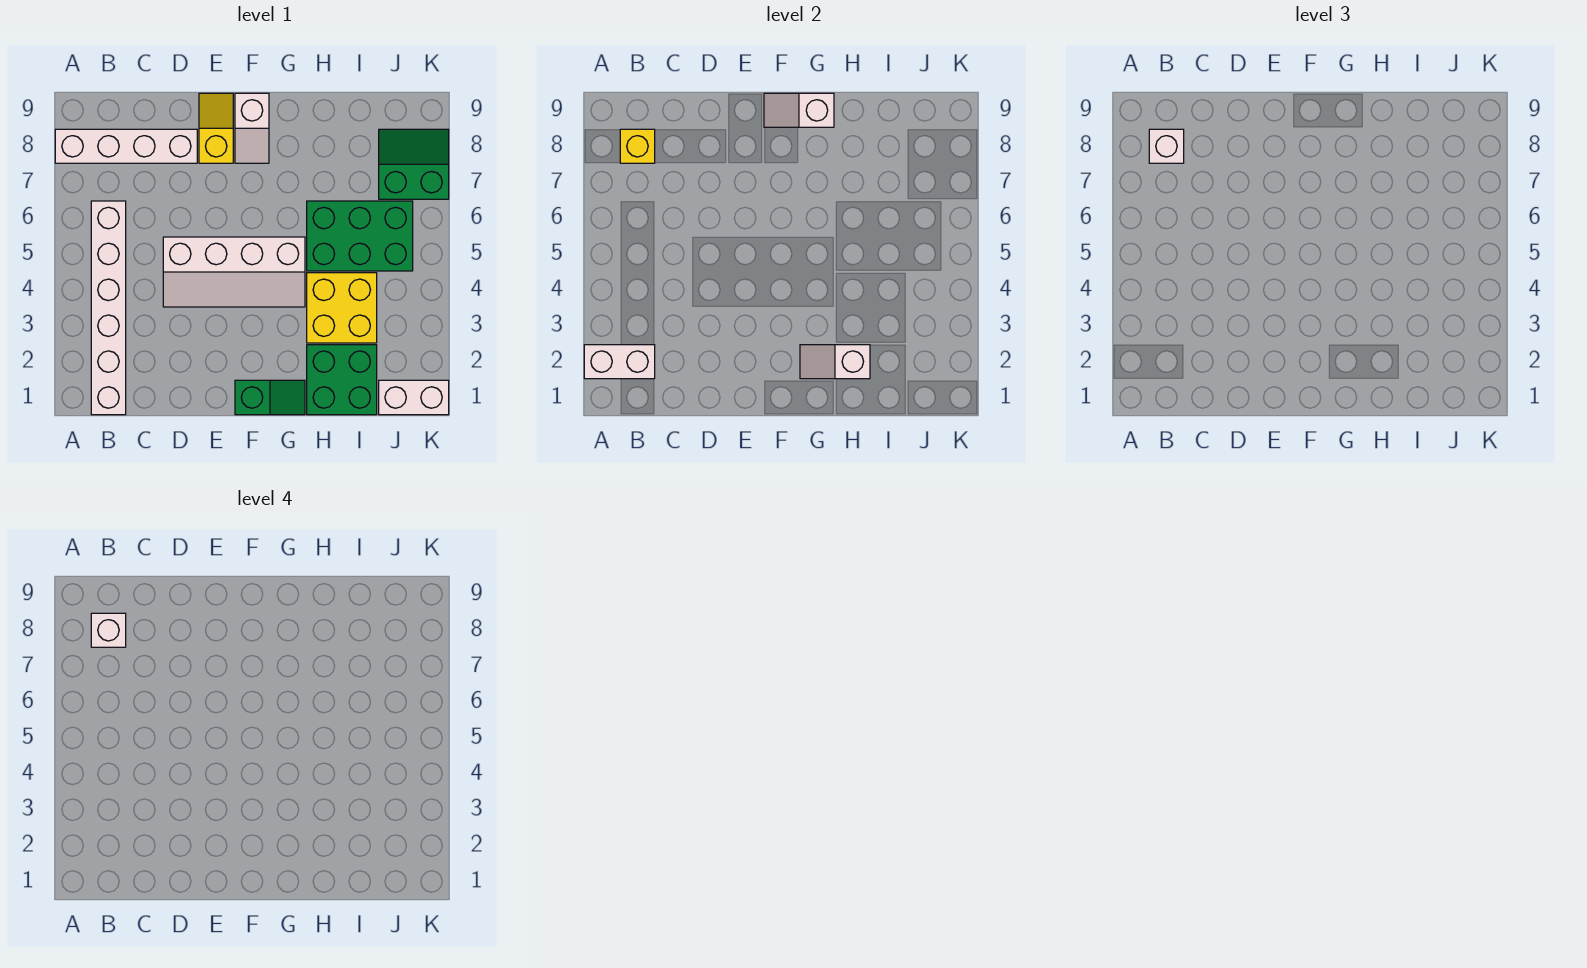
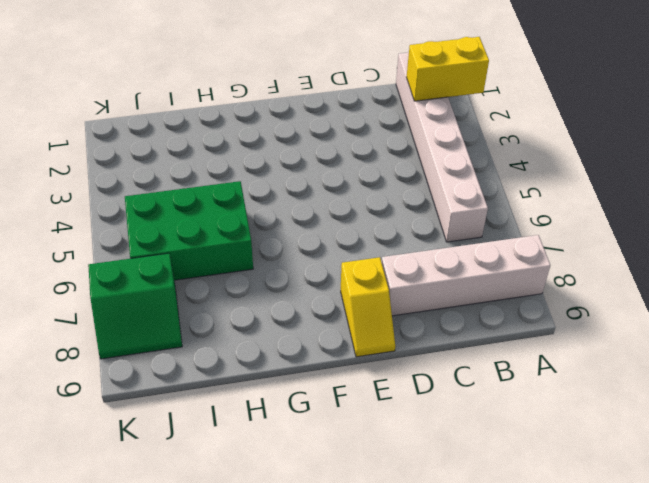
yellow 1x2 brick [406,37,489,101] -> white 1x2 brick [584,345,655,379]
none -> white 2x4 slope [163,237,305,307]
none -> green 1x2 slope [235,380,305,415]
none -> white 1x2 slope [235,93,269,163]

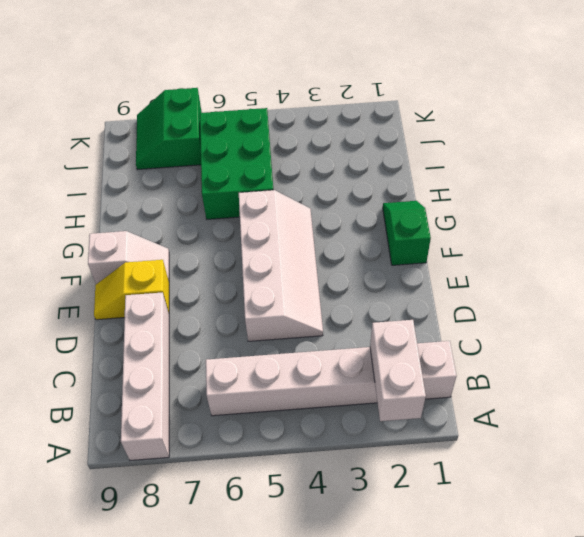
none -> green 2x2 brick [307,345,377,415]
none -> yellow 2x2 brick [307,273,377,343]
none -> white 1x2 brick [379,380,449,415]

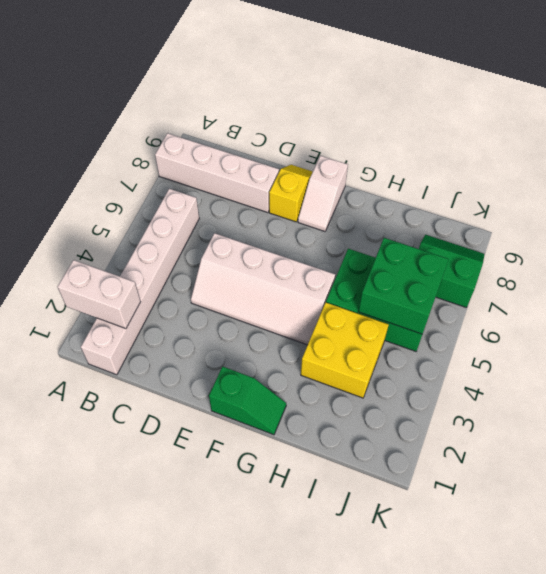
green 2x2 brick [358,238,449,334] -> green 2x2 brick moved to [307,345,377,415]
none -> white 1x2 brick [379,380,449,415]
none -> yellow 1x1 brick [620,129,655,163]
none -> white 1x2 slope [764,93,834,127]

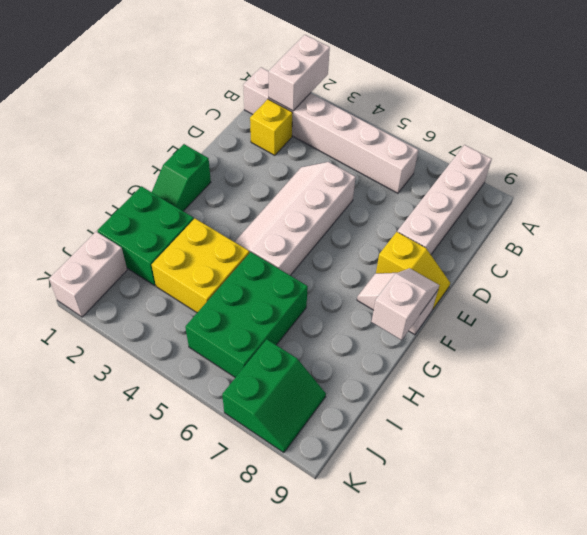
yellow 1x1 brick [250,99,292,155] -> yellow 1x1 brick moved to [620,129,655,163]
none -> white 1x2 slope [800,345,870,379]
none -> white 1x1 brick [1149,129,1184,163]
none -> white 1x1 brick [91,613,126,647]

